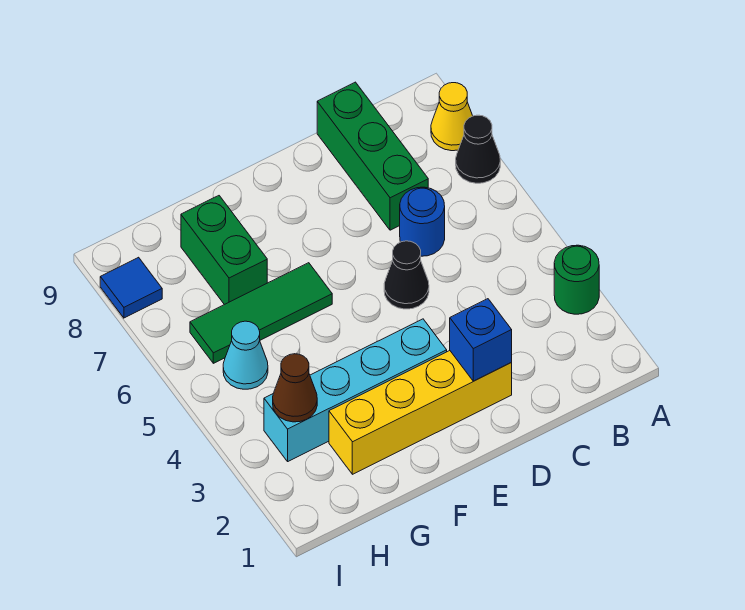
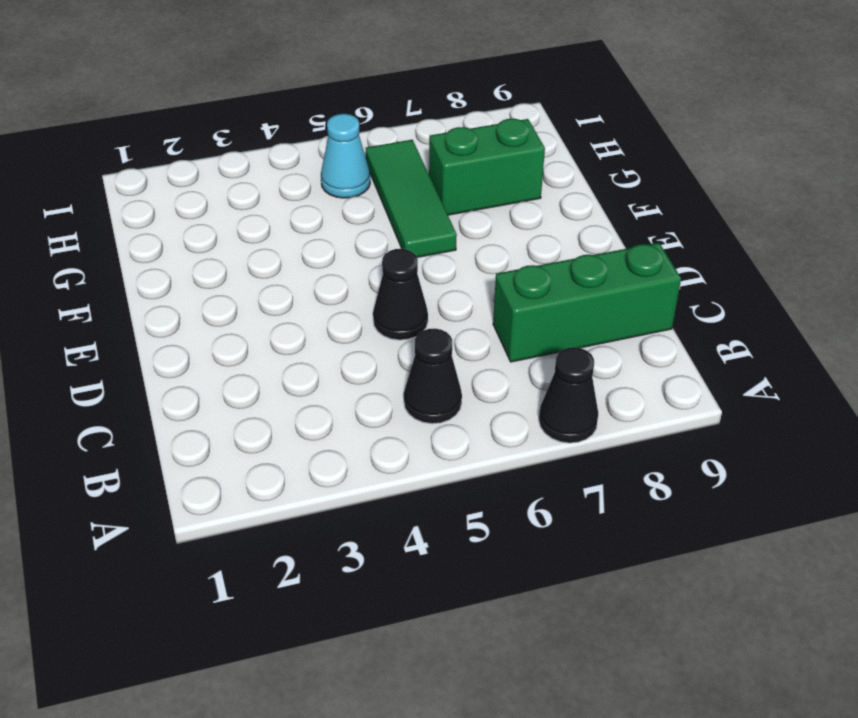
black 1x1 cone [404,328,462,424] -> none
none -> green 1x1 round brick [554,245,599,314]
none -> yellow 1x1 cone [431,83,473,151]
none -> blue 1x1 round brick [400,187,445,256]

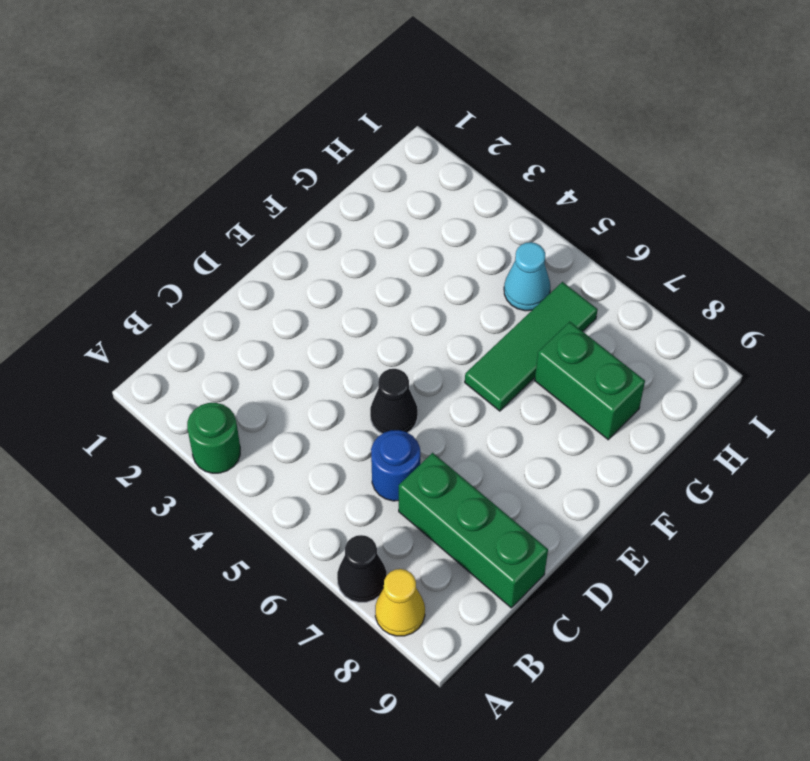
none -> yellow 1x4 brick [329,351,512,474]
none -> cyan 1x4 brick [264,319,447,461]
none -> blue 1x1 tile [100,257,162,318]

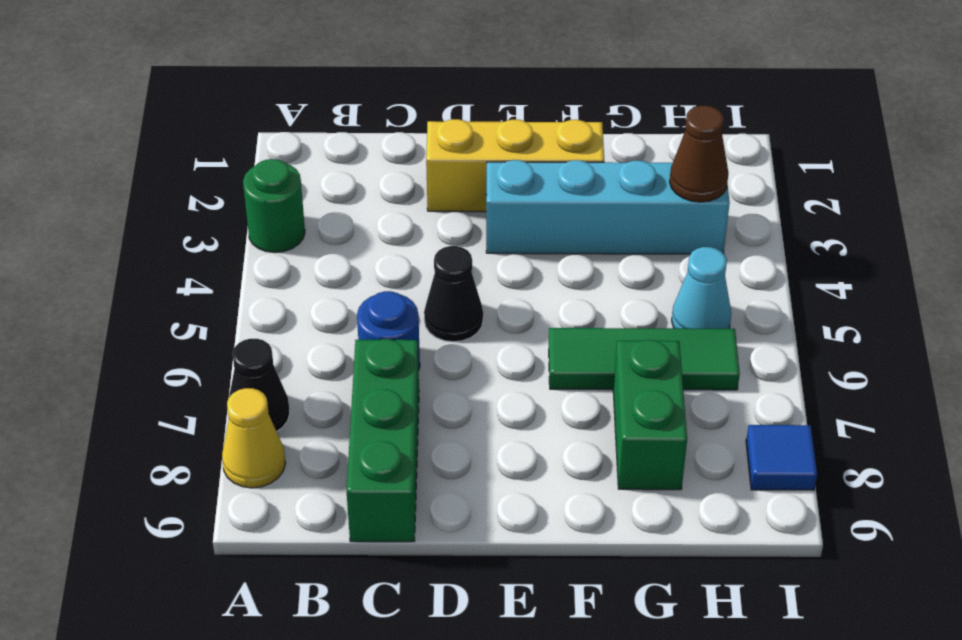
yellow 1x3 brick [426,119,604,212] -> yellow 1x4 brick [329,351,512,474]
none -> blue 1x1 brick [450,299,512,381]

